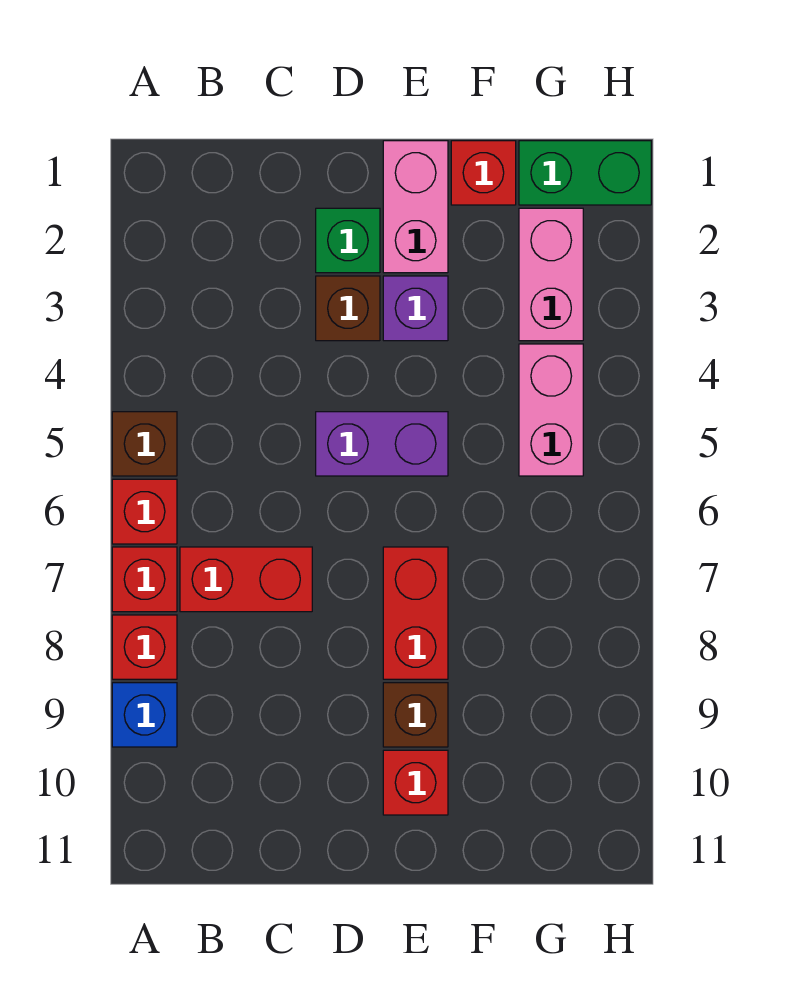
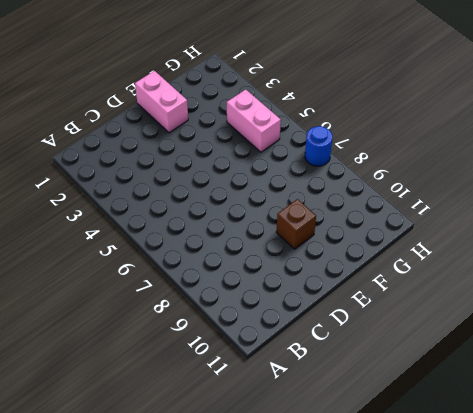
blue 1x1 round brick [305,126,332,166] -> none
none -> brown 1x1 brick [112,412,177,476]
none -> red 1x1 brick [112,479,177,544]
none -> red 1x1 brick [112,547,177,612]

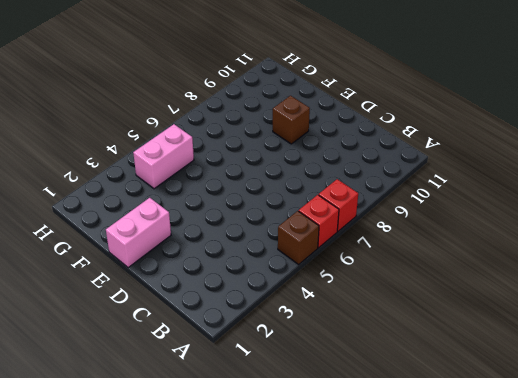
none -> red 1x1 brick [112,615,177,679]
none -> blue 1x1 brick [112,683,177,747]
none -> red 1x2 brick [180,547,312,612]

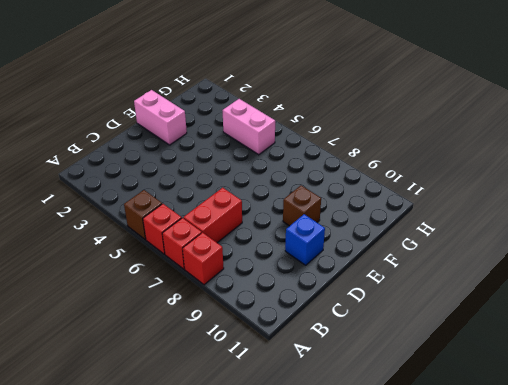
blue 1x1 brick [285,214,325,265] -> blue 1x1 brick moved to [112,683,177,747]
none -> green 1x1 brick [316,208,380,273]
none -> brown 1x1 brick [316,276,380,341]
none -> purple 1x2 brick [316,412,448,476]

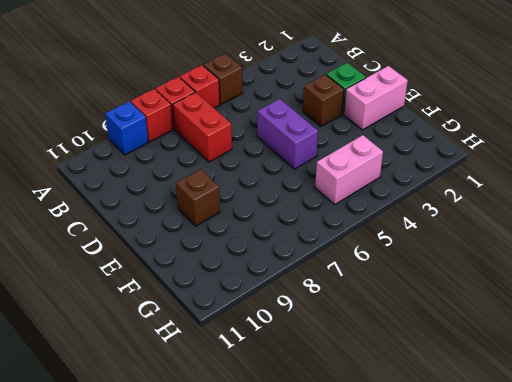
none -> purple 1x1 brick [383,276,448,341]
none -> red 1x2 brick [383,547,448,679]
none -> red 1x1 brick [383,750,448,815]

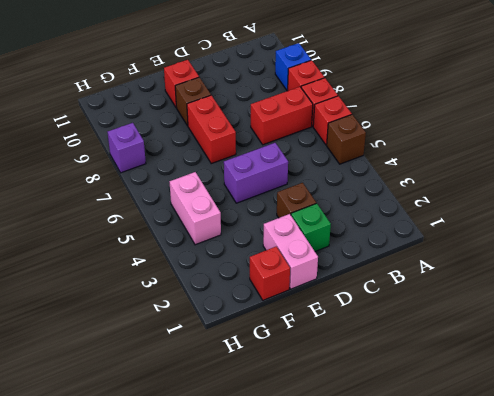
purple 1x1 brick [107,123,146,173] -> purple 1x1 brick moved to [383,276,448,341]
none -> green 1x2 brick [519,141,651,205]
none -> pink 1x2 brick [519,208,583,341]

